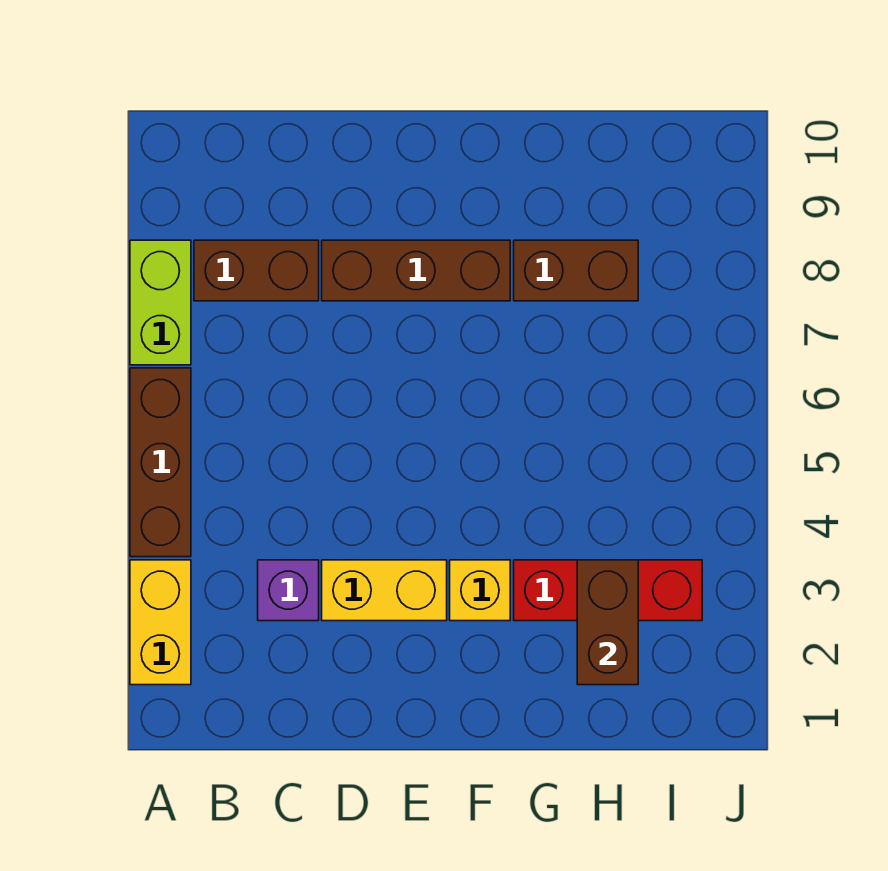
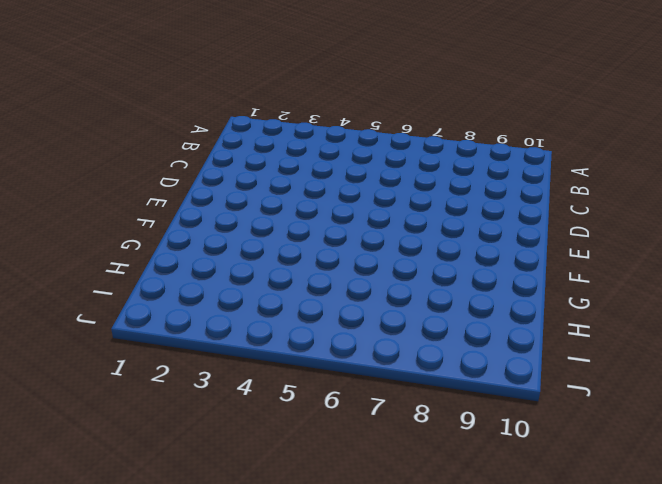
none -> yellow 1x2 brick [130,560,191,685]
none -> brown 1x3 brick [130,368,191,557]

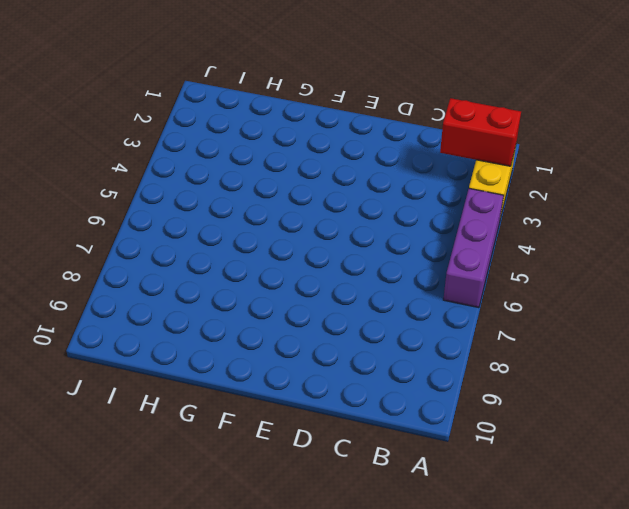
red 1x2 brick [440,98,521,166] -> none
purple 1x3 brick [443,188,504,308] -> brown 1x3 brick [130,368,191,557]
none -> lime 1x2 brick [130,240,191,365]
none -> brown 1x2 brick [194,240,319,301]

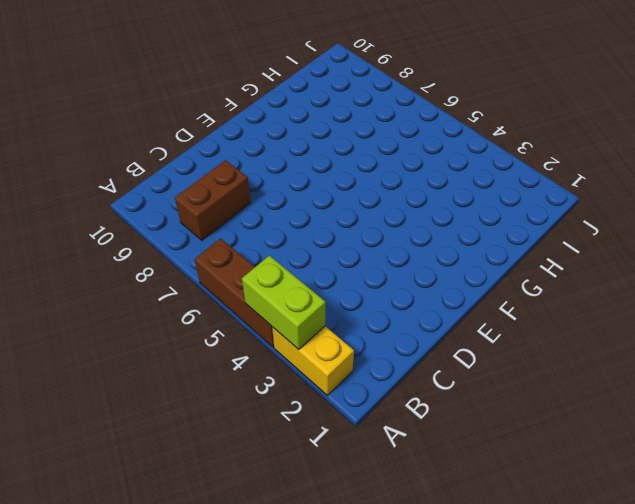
lime 1x2 brick [242,256,326,349] -> lime 1x2 brick moved to [130,240,191,365]
none -> purple 1x1 brick [258,560,319,621]
none -> yellow 1x2 brick [322,560,447,621]

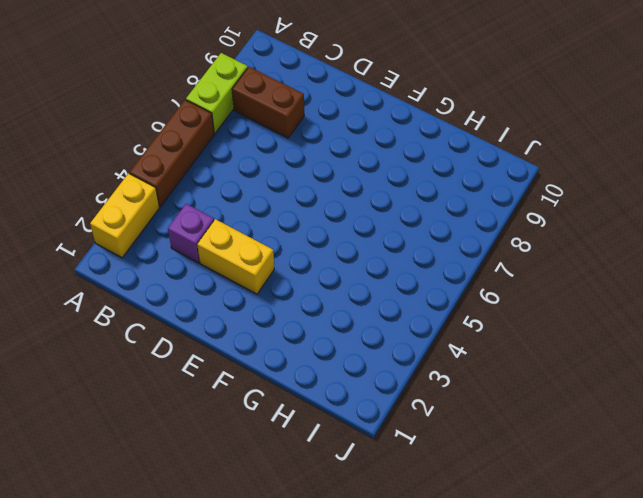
none -> brown 1x3 brick [322,240,510,301]
none -> yellow 1x1 brick [450,560,510,621]

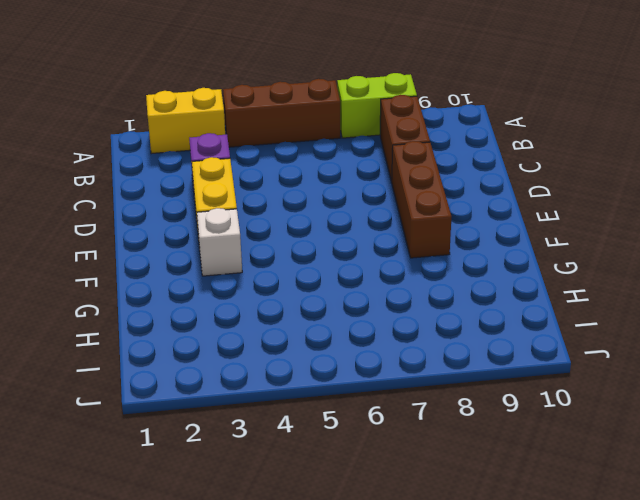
white 1x1 brick [197,208,242,276] -> yellow 1x1 brick [450,560,510,621]
none -> red 1x3 brick [514,560,702,621]
none -> brown 1x2 brick [514,240,638,301]

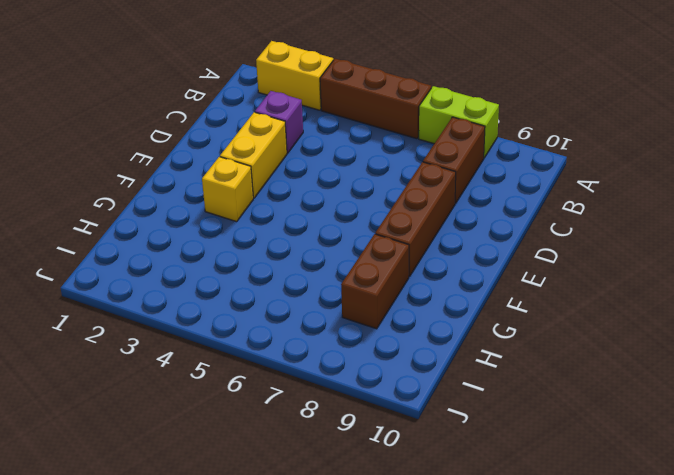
none -> red 1x3 brick [514,560,702,621]
none -> brown 1x2 brick [577,560,638,685]

